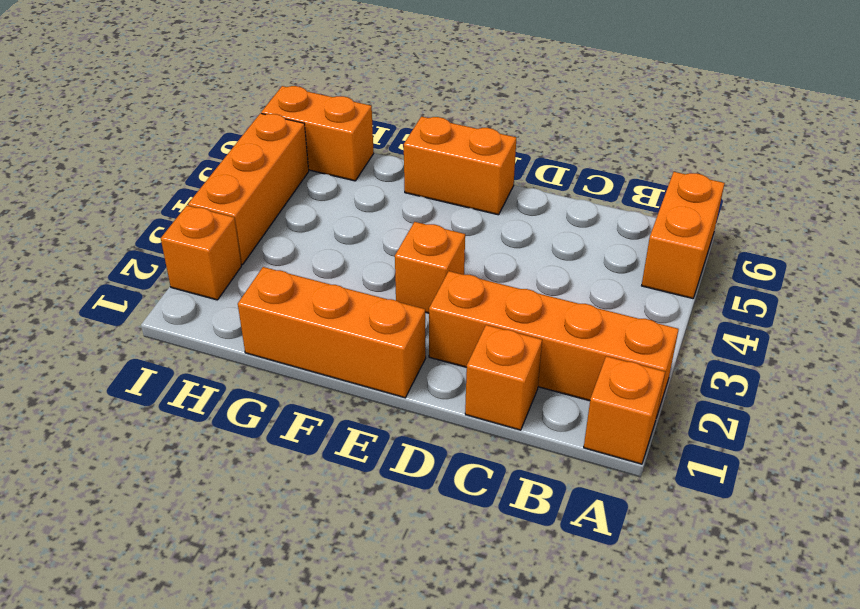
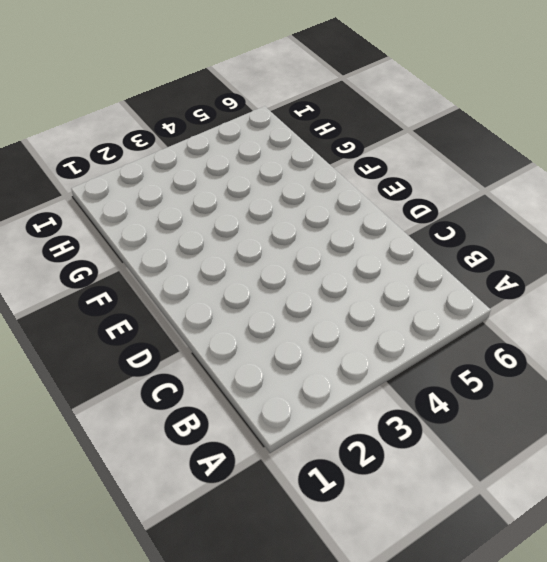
none -> orange 1x1 brick [584,356,665,464]
none -> orange 1x4 brick [429,271,679,417]

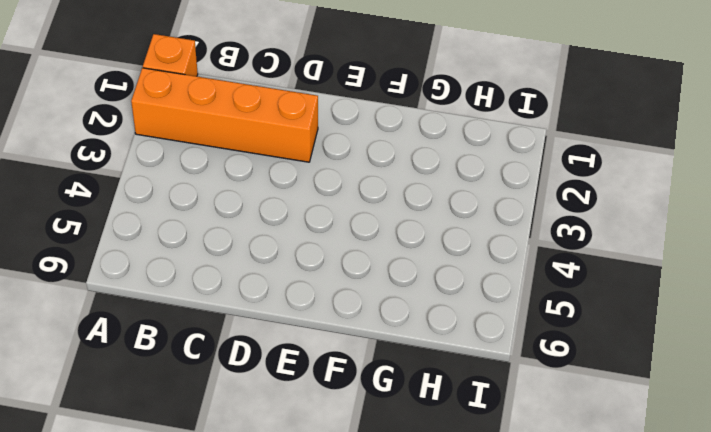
none -> orange 1x2 brick [642,172,725,298]
none -> orange 1x1 brick [465,325,542,430]

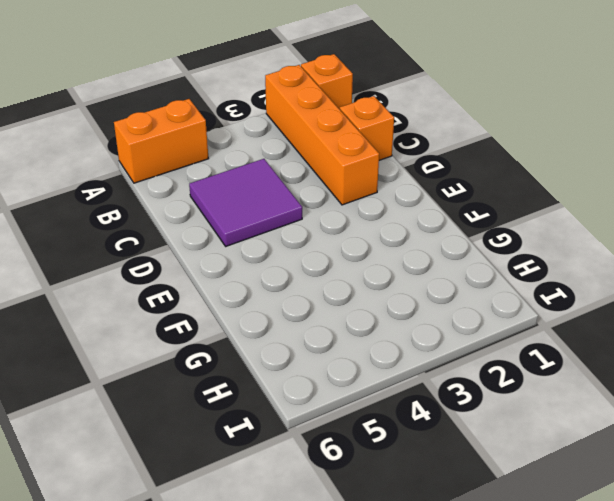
purple 2x2 tile [189,159,302,246] -> none
none -> orange 1x3 brick [238,267,426,398]
none -> orange 1x1 brick [395,222,465,313]

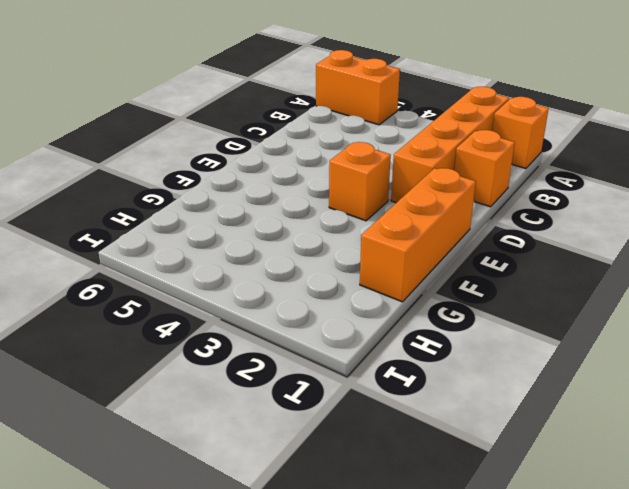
none -> orange 1x2 brick [404,117,516,215]
none -> orange 1x2 brick [261,86,374,181]

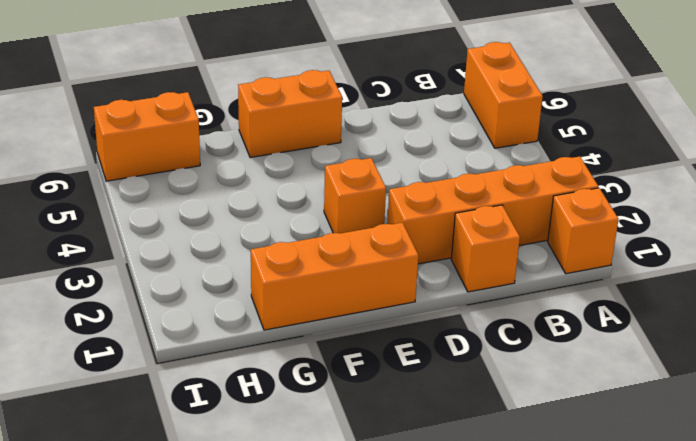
none -> orange 1x1 brick [161,206,241,300]
none -> orange 1x3 brick [188,113,309,265]

